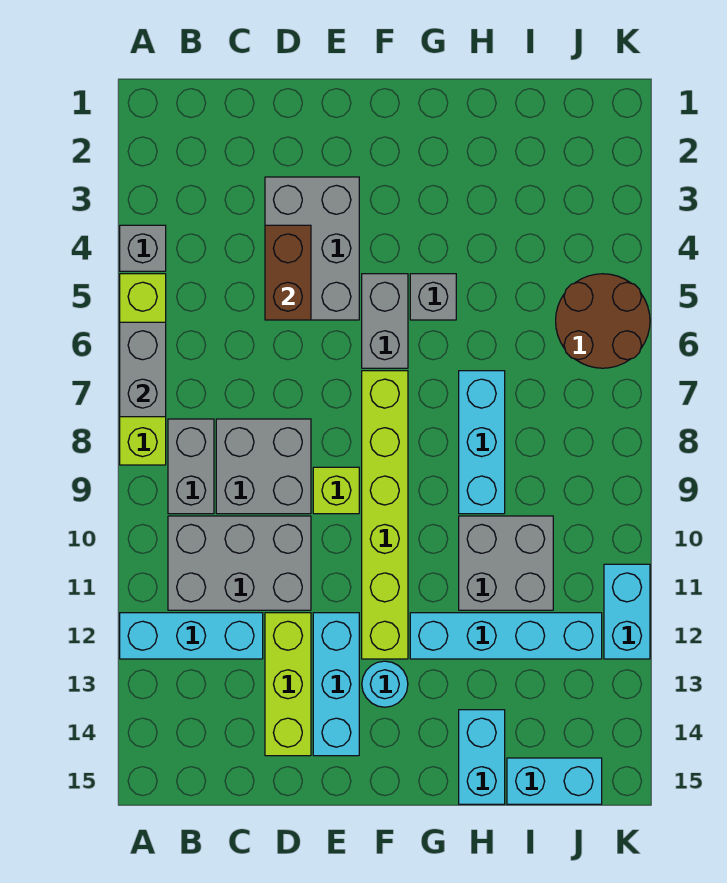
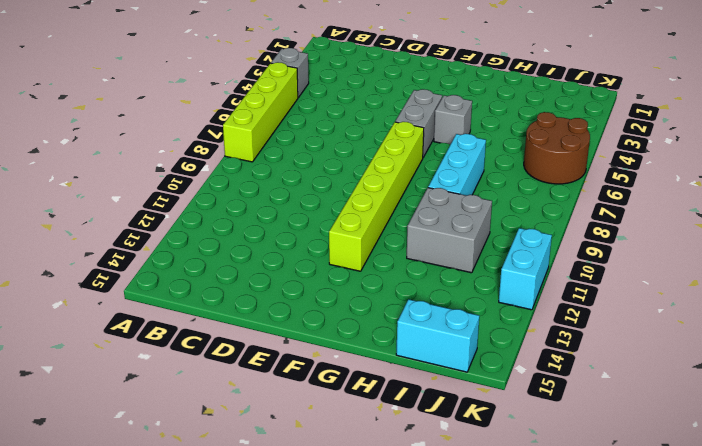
none -> cyan 1x3 brick [120,613,263,659]
none -> grey 1x2 brick [168,419,214,514]
none -> grey 2x3 brick [168,516,311,610]

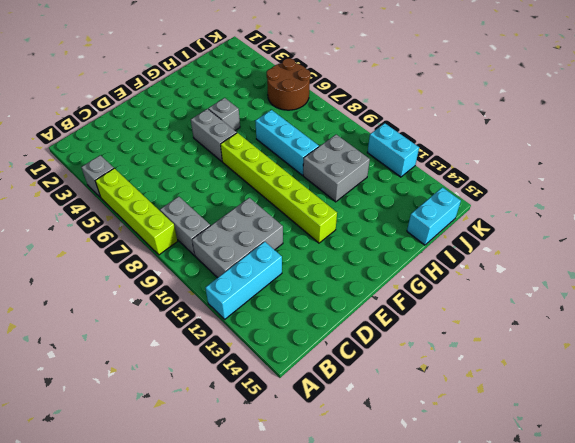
none -> grey 2x2 brick [216,419,311,514]
none -> grey 2x3 brick [265,177,359,320]
none -> lime 1x3 brick [265,613,311,756]

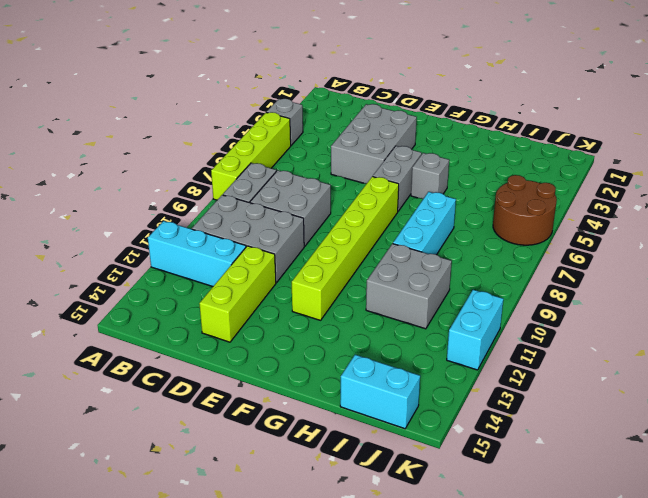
none -> lime 1x1 brick [313,467,359,514]
none -> cyan 1x3 brick [313,613,359,756]
none -> cyan 1x1 round brick [362,661,408,707]

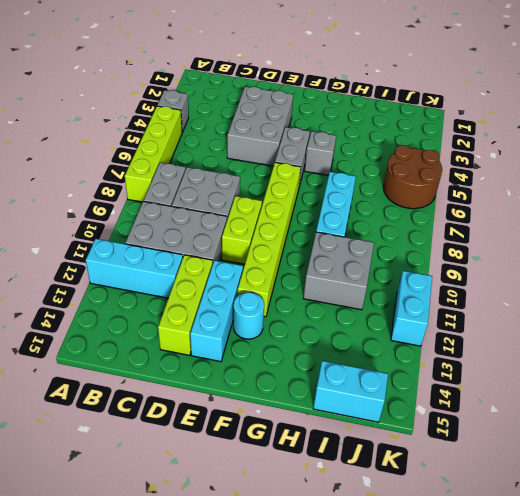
lime 1x2 brick [222,196,262,264] -> lime 1x1 brick [313,467,359,514]
none -> cyan 1x4 brick [410,613,602,659]
none -> cyan 1x2 brick [459,710,505,804]
none -> grey 1x2 brick [120,322,166,417]

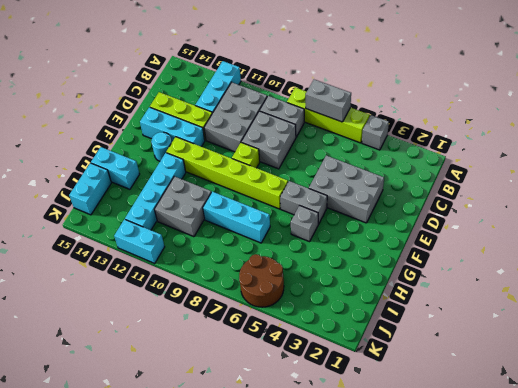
none -> brown 1x2 brick [265,225,311,320]

